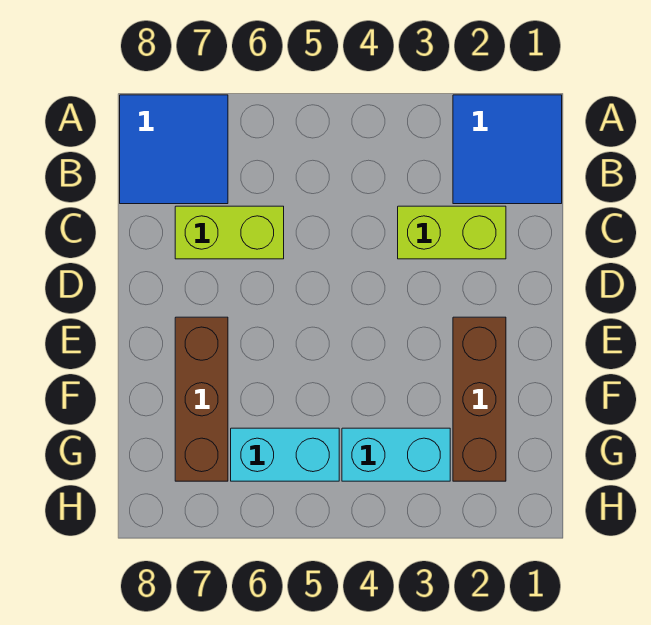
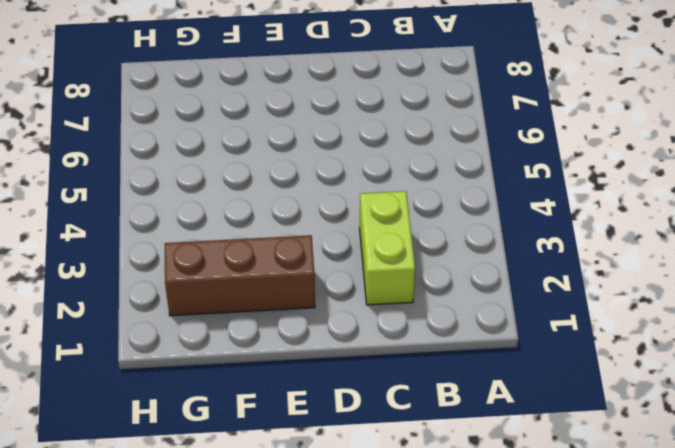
none -> blue 2x2 tile [453,95,562,204]
none -> blue 2x2 tile [120,95,228,204]

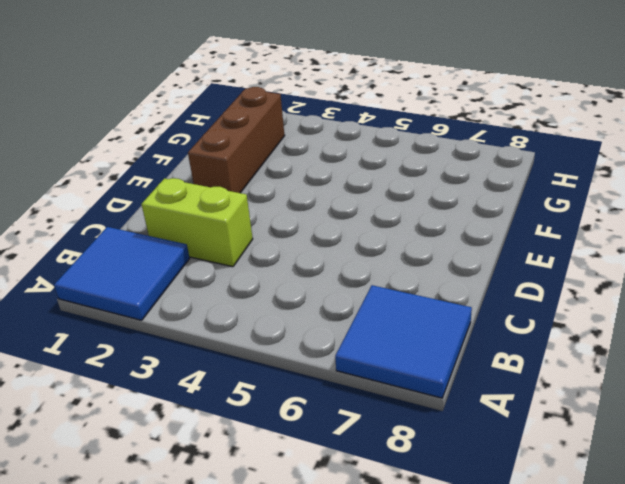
none -> lime 1x2 brick [175,206,284,259]
none -> brown 1x3 brick [175,317,228,481]

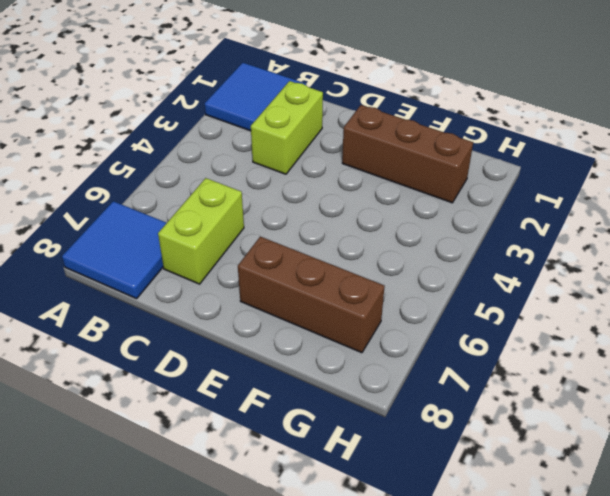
none -> cyan 1x2 brick [342,428,450,481]
none -> cyan 1x2 brick [231,428,339,481]

